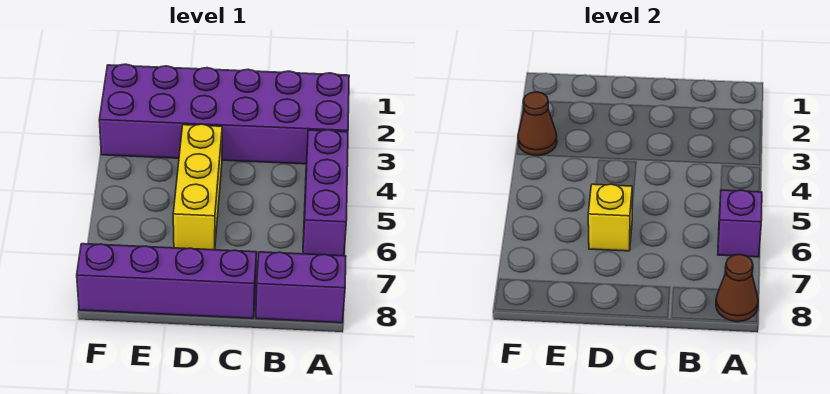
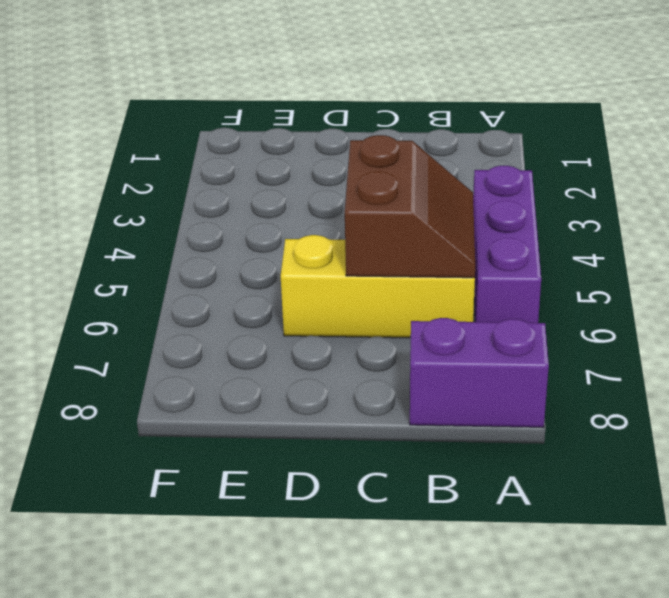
brown 2x2 slope [345,135,475,278] -> none
yellow 1x3 brick [281,235,475,338] -> yellow 1x3 brick turned to [173,124,222,250]
none -> purple 2x6 brick [99,64,349,164]
none -> purple 1x4 brick [77,244,257,318]

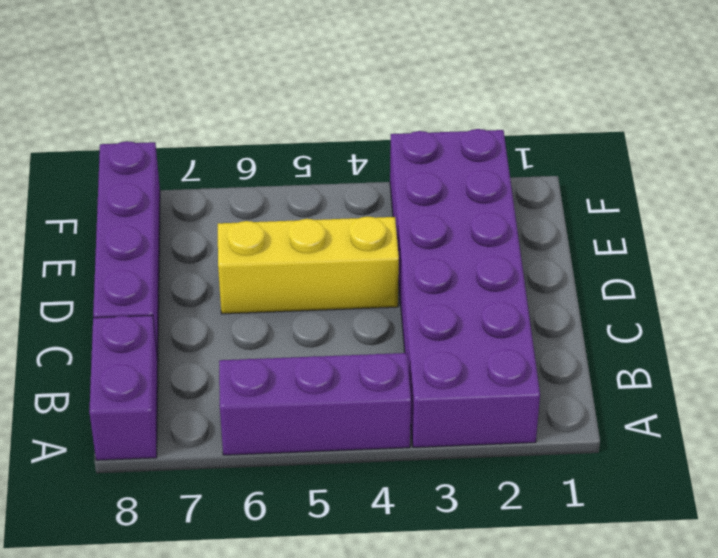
none -> purple 1x1 brick [718,190,762,257]
none -> brown 1x1 cone [716,254,758,322]

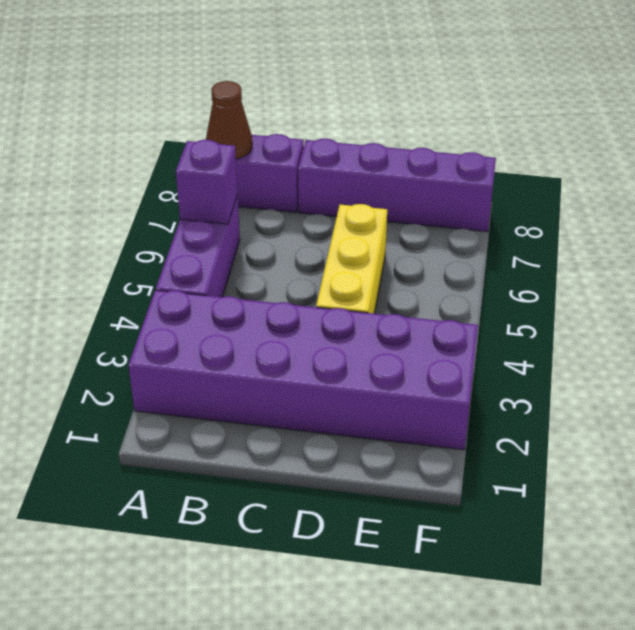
none -> yellow 1x1 brick [588,184,632,251]
none -> brown 1x1 cone [518,92,557,156]

